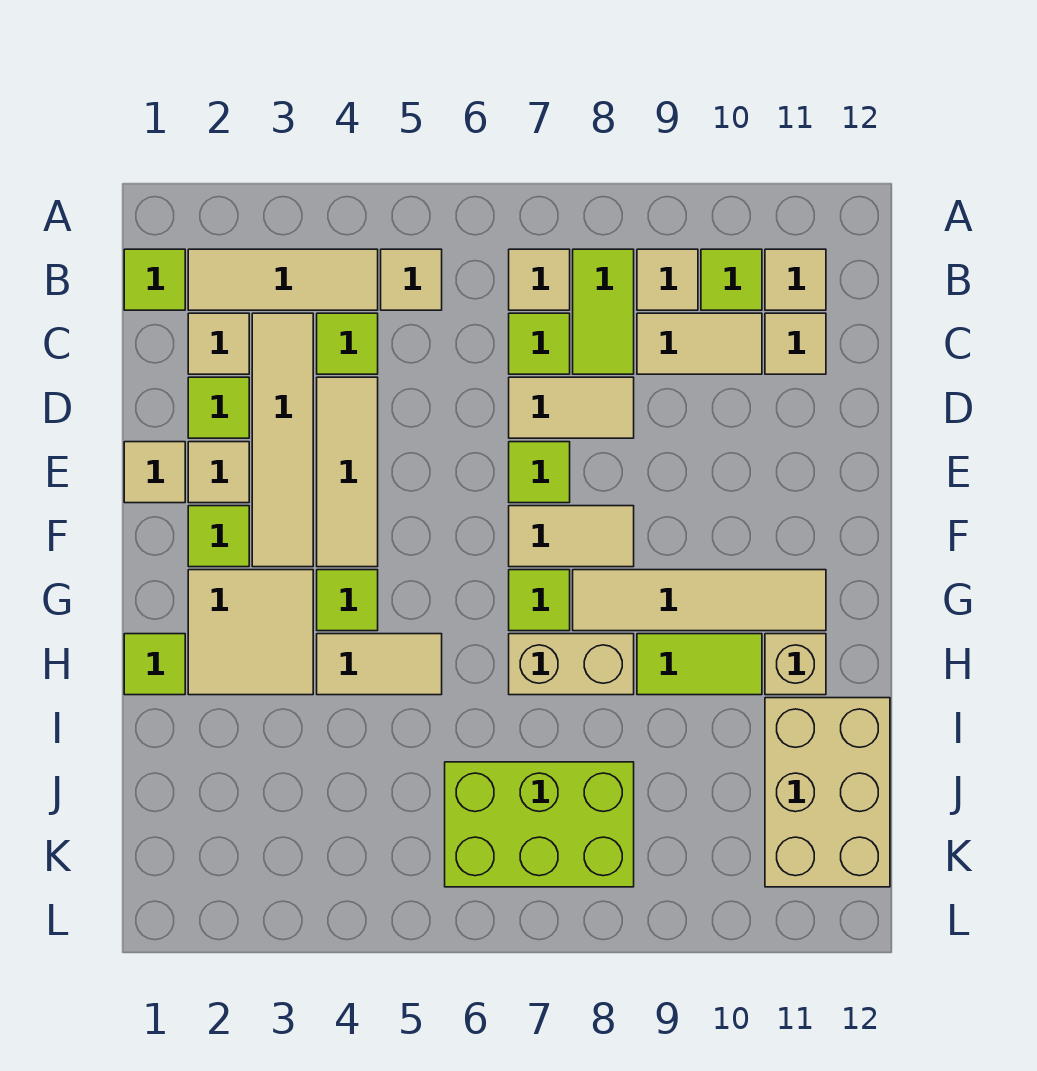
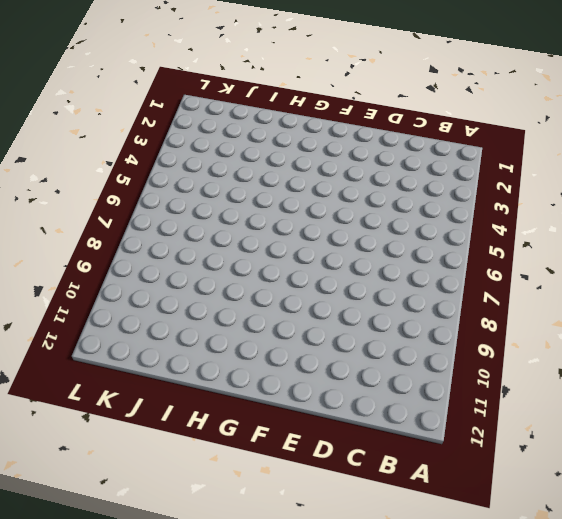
none -> lime 1x1 tile [124,249,185,310]
none -> tan 1x3 tile [188,249,378,310]
none -> tan 1x1 tile [381,249,442,310]
none -> tan 1x1 tile [509,249,570,310]

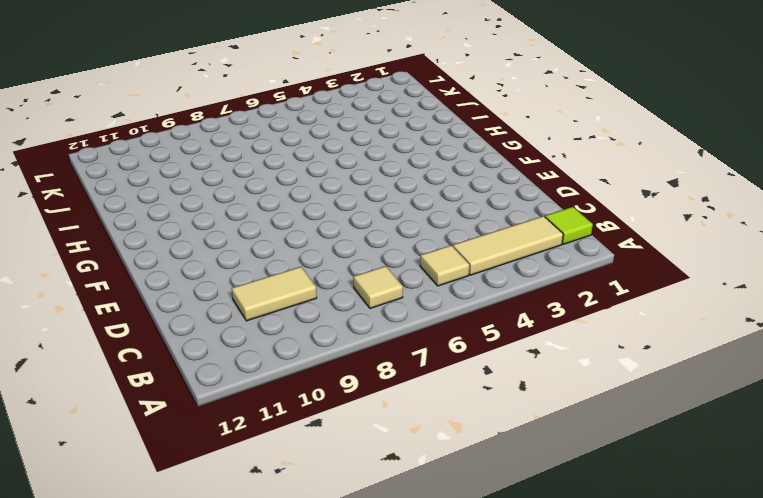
none -> lime 1x2 tile [573,249,634,374]
none -> tan 1x1 tile [637,249,698,310]
none -> lime 1x1 tile [701,249,762,310]
none -> tan 1x1 tile [765,249,826,310]

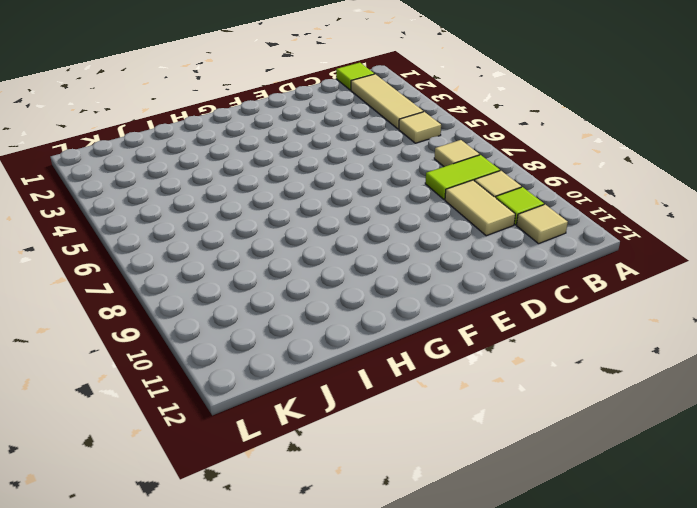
none -> tan 1x1 tile [188,313,249,374]
none -> tan 1x4 tile [252,313,313,567]
none -> lime 1x1 tile [317,313,378,374]
none -> lime 1x1 tile [509,313,570,374]

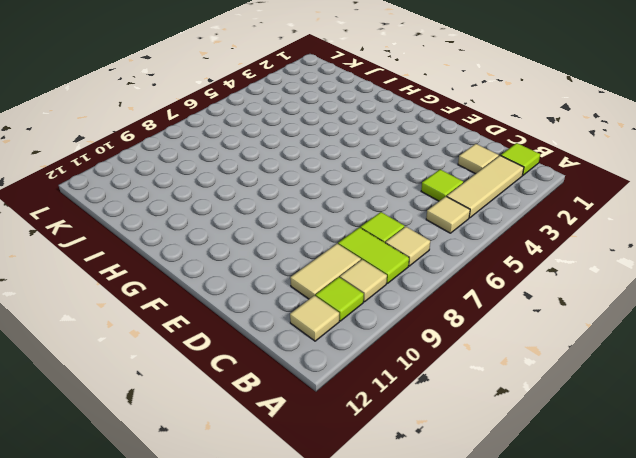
none -> tan 1x4 tile [252,313,313,567]
none -> tan 1x1 tile [765,313,826,374]
none -> lime 1x1 tile [188,377,249,438]
none -> tan 1x3 tile [317,377,378,567]

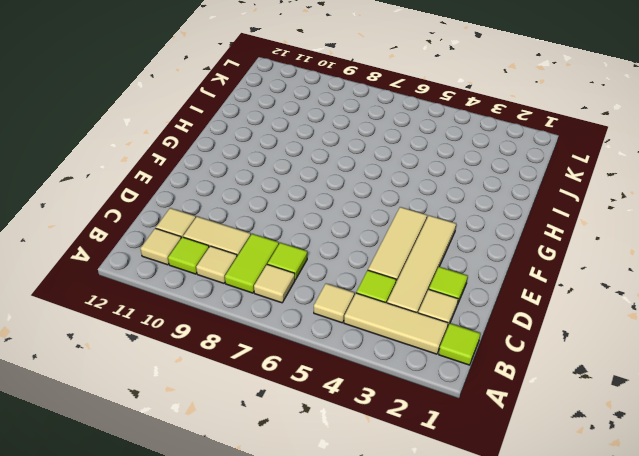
none -> tan 1x2 tile [509,377,634,438]
none -> tan 1x1 tile [124,442,185,503]
none -> tan 1x1 tile [188,442,249,503]
none -> lime 1x1 tile [509,442,570,503]

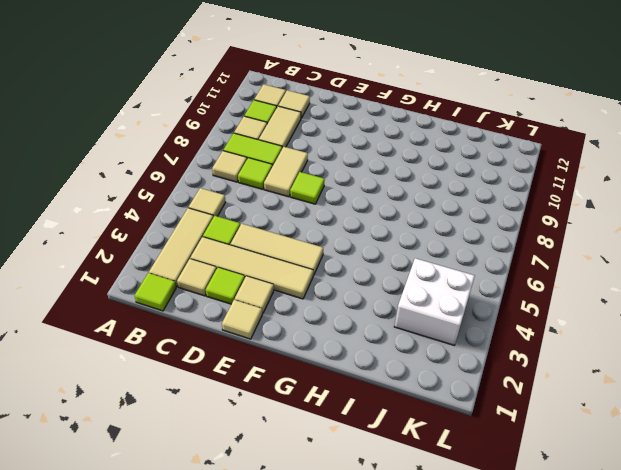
white 2x2 brick [394,258,475,345] -> none
none -> lime 1x1 tile [188,506,249,567]
none -> tan 1x2 tile [509,506,634,567]
none -> tan 2x2 tile [188,570,313,695]
none -> lime 1x1 tile [317,570,378,631]

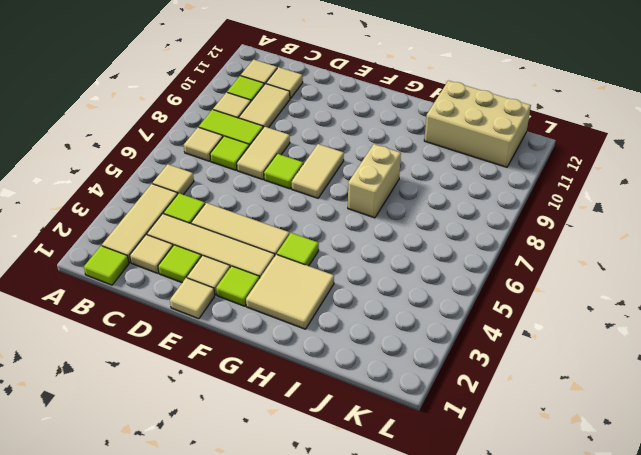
none -> lime 1x1 tile [509,570,570,631]
none -> tan 1x4 tile [573,570,826,631]
none -> lime 1x1 tile [124,634,185,695]
none -> tan 1x2 tile [317,634,442,695]

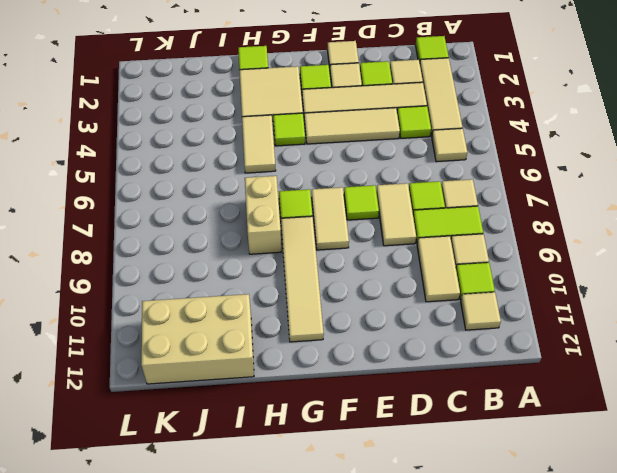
none -> tan 1x1 tile [765,313,826,374]
none -> lime 1x2 tile [637,634,762,695]
none -> tan 1x1 brick [765,634,826,695]
none -> lime 2x3 brick [445,762,634,887]

